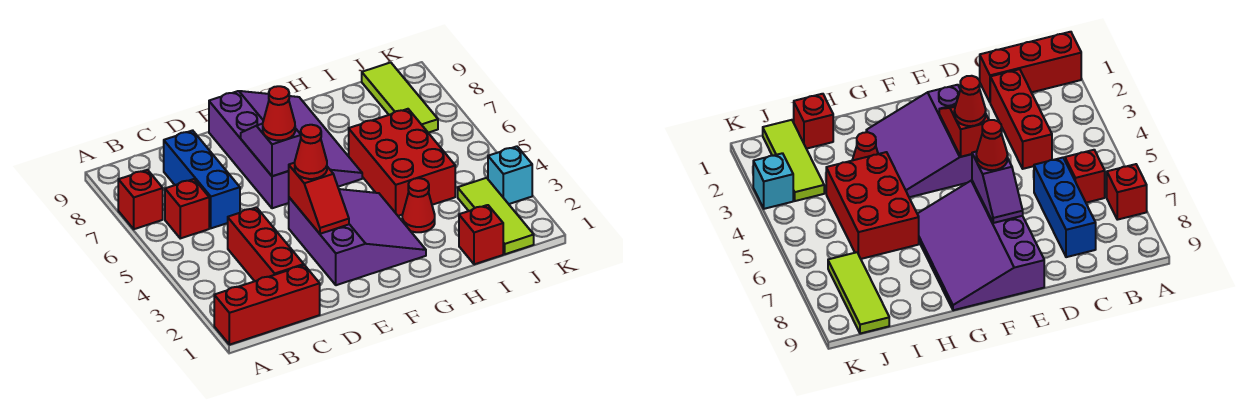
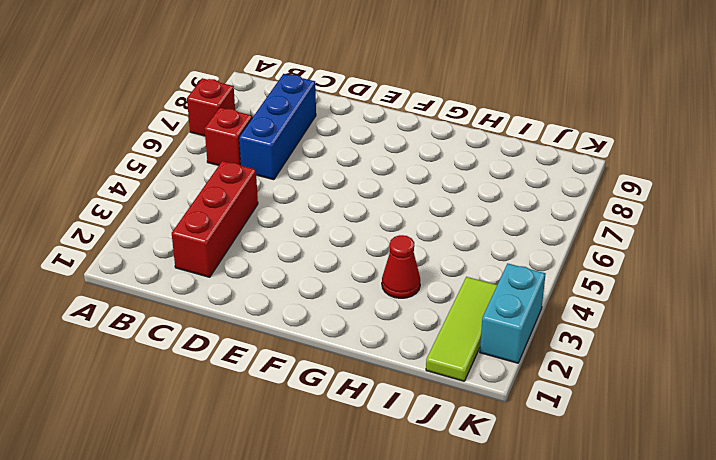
cyan 1x2 brick [480,264,546,363] -> cyan 1x1 brick [488,146,532,204]
none -> red 1x3 brick [214,265,320,345]
none -> purple 3x3 slope [289,189,426,285]
none -> purple 3x4 slope [209,91,362,208]

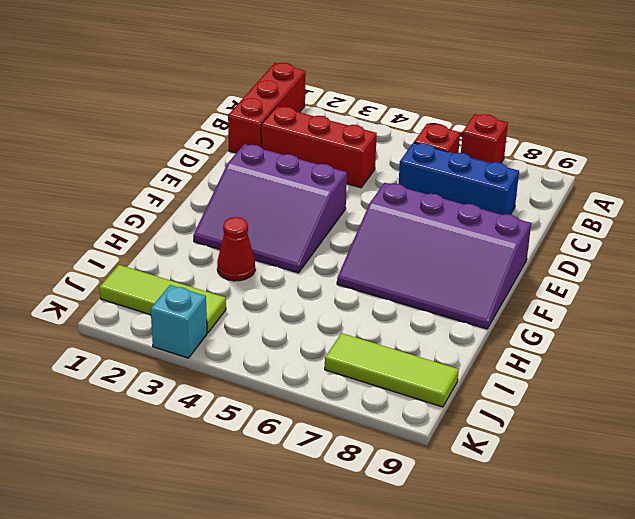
none -> red 2x3 brick [349,109,455,216]
none -> red 1x1 brick [459,205,503,264]
none -> red 1x2 slope [289,163,349,234]

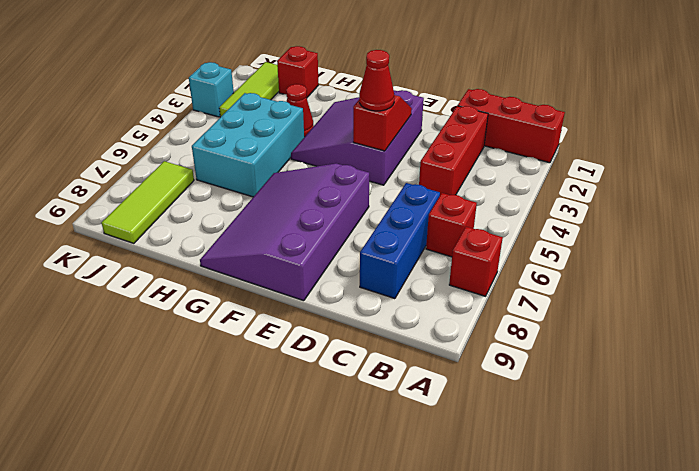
cyan 2x3 brick [192,93,304,197] -> red 2x3 brick [349,109,455,216]
none -> purple 1x2 slope [241,124,301,176]
none -> red 1x1 cone [263,86,295,140]

